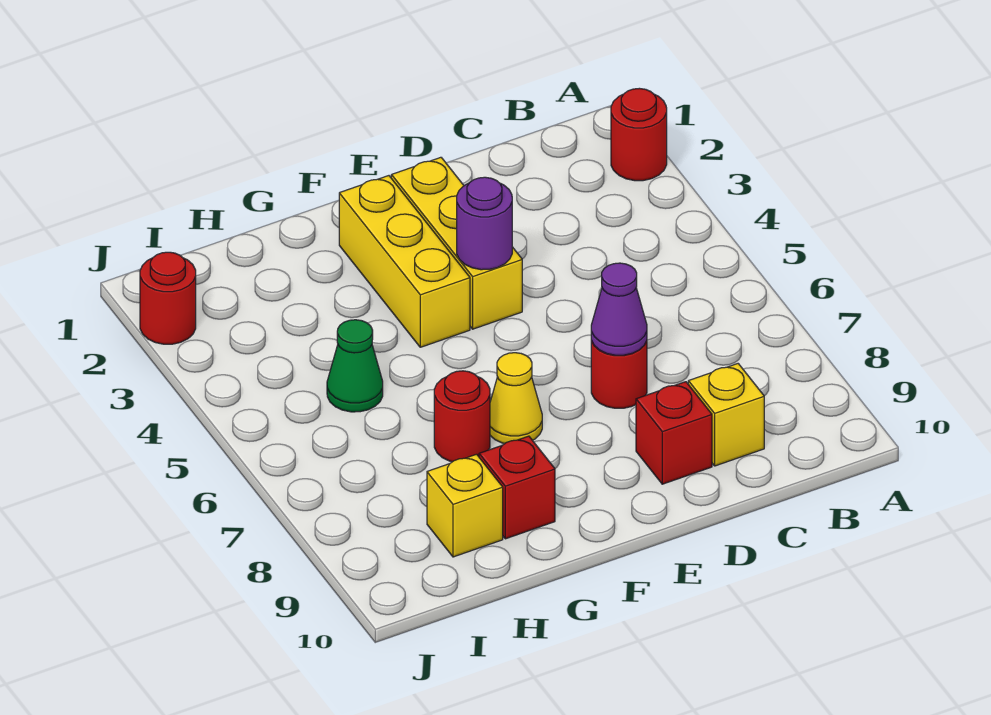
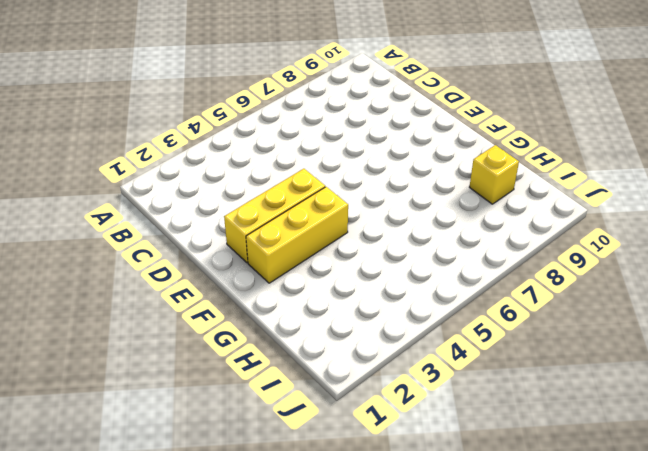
none -> red 1x1 round brick [611,88,667,181]
none -> yellow 1x1 brick [688,364,764,466]
none -> red 1x1 round brick [591,340,647,408]

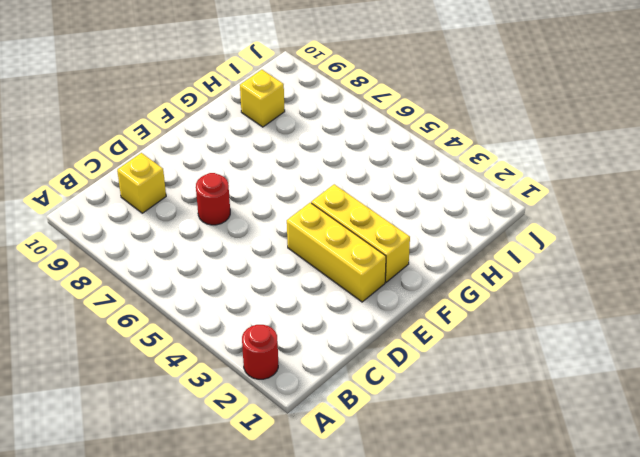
none -> red 1x1 brick [636,382,712,484]
none -> yellow 1x1 cone [490,353,542,444]
none -> red 1x1 round brick [434,371,490,462]

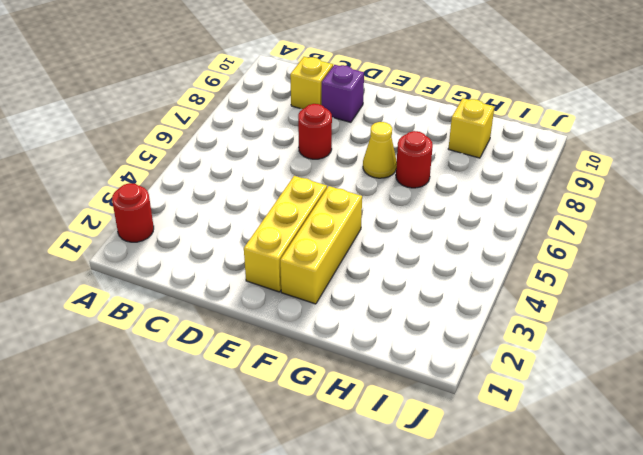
purple 1x1 brick [322,65,364,122] -> red 1x1 brick [636,382,712,484]
none -> red 1x1 brick [479,436,555,539]
none -> green 1x1 cone [327,320,383,412]
none -> red 1x1 round brick [140,252,196,344]

